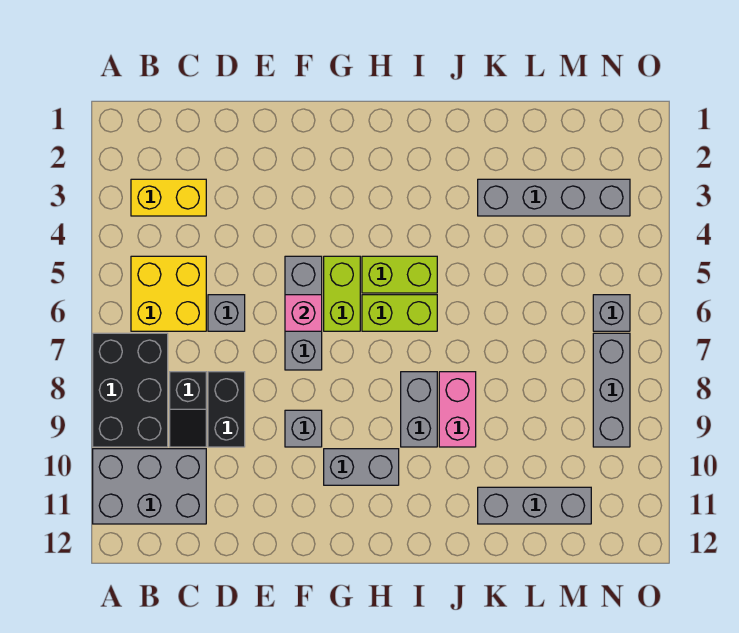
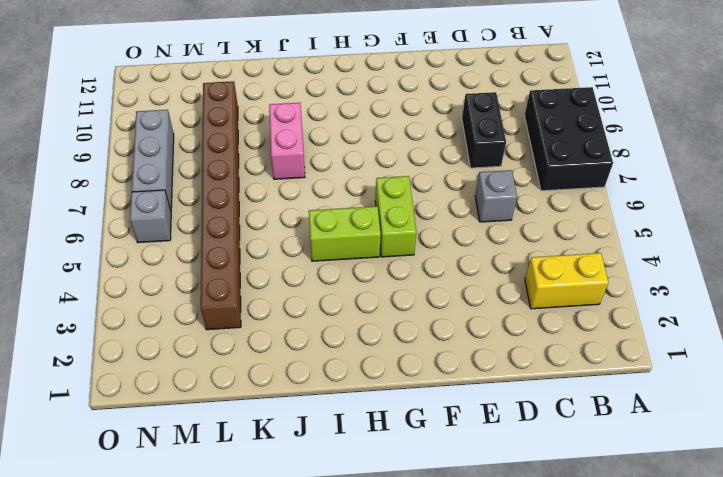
brown 1x8 brick [201,81,241,330] -> grey 1x4 brick [478,179,630,216]
none -> grey 2x3 brick [93,449,206,524]
none -> yellow 2x2 brick [131,256,206,331]
none -> black 1x2 slope [170,372,206,447]

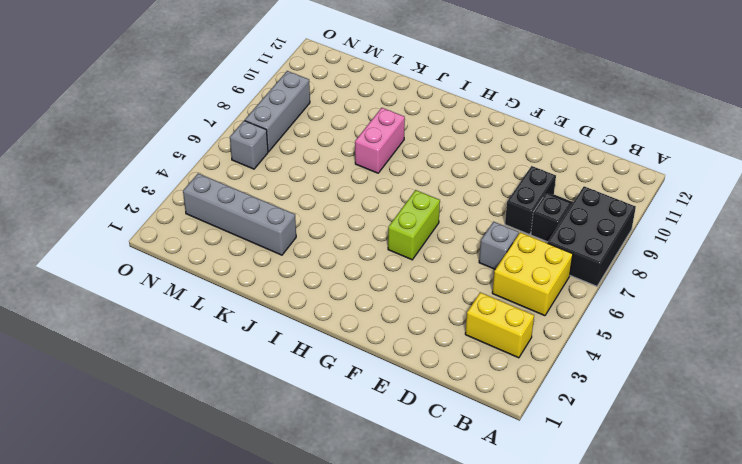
none -> grey 2x3 brick [93,449,206,524]
none -> grey 1x3 brick [285,256,322,370]
none -> grey 1x1 brick [285,410,322,447]

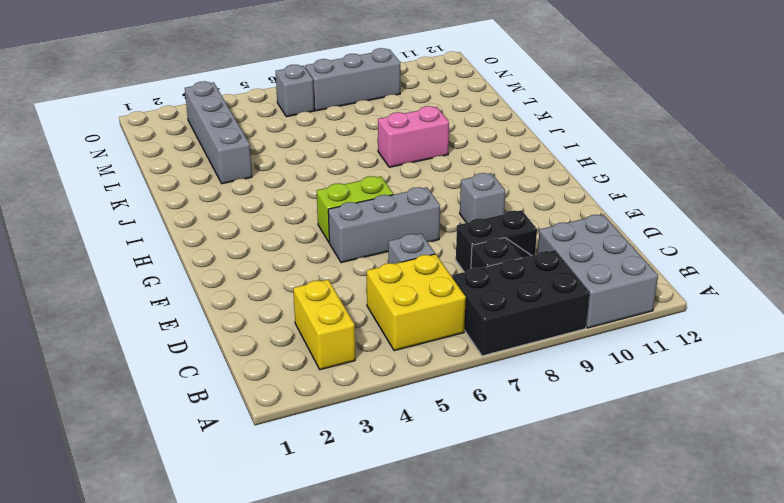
none -> grey 1x2 brick [324,449,399,485]
none -> lime 1x2 brick [362,256,437,293]
none -> lime 1x2 brick [362,295,437,331]

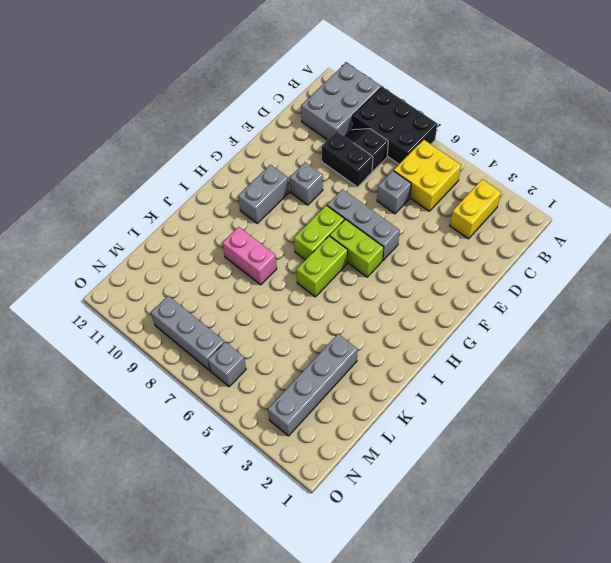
lime 1x2 brick [294,205,344,260] -> lime 1x2 brick moved to [362,256,437,293]
none -> grey 1x2 brick [401,372,437,447]
none -> grey 1x3 brick [478,487,591,524]
none -> pink 1x1 brick [285,295,322,331]

